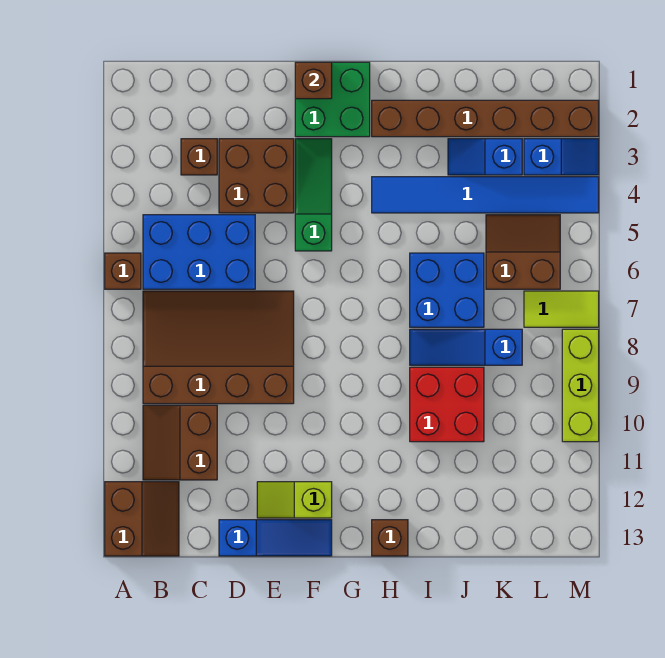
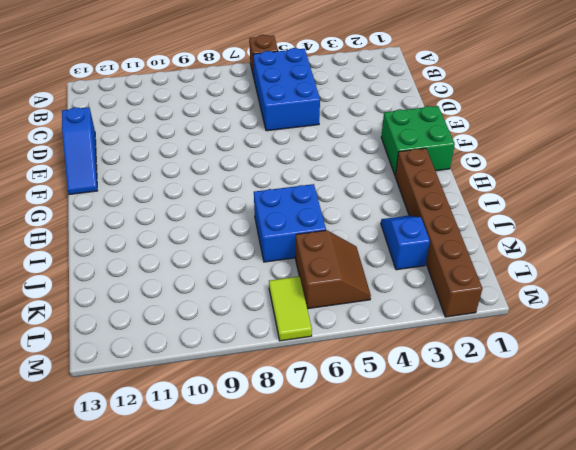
none -> brown 2x2 slope [105,482,179,556]
none -> brown 3x4 slope [143,291,294,404]
none -> brown 2x2 slope [143,405,217,480]

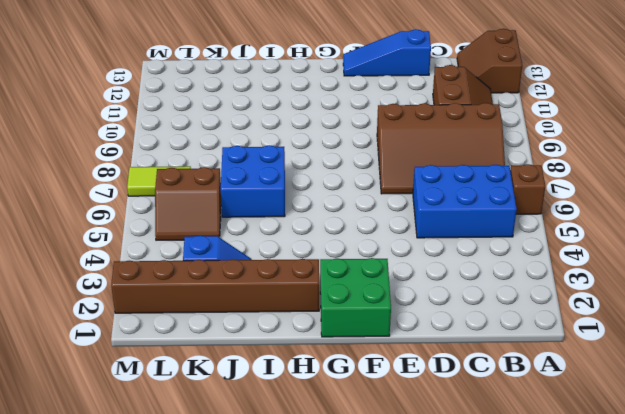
none -> brown 1x1 brick [181,139,217,175]
none -> brown 2x2 brick [219,139,294,213]
none -> lime 1x2 slope [257,482,332,518]

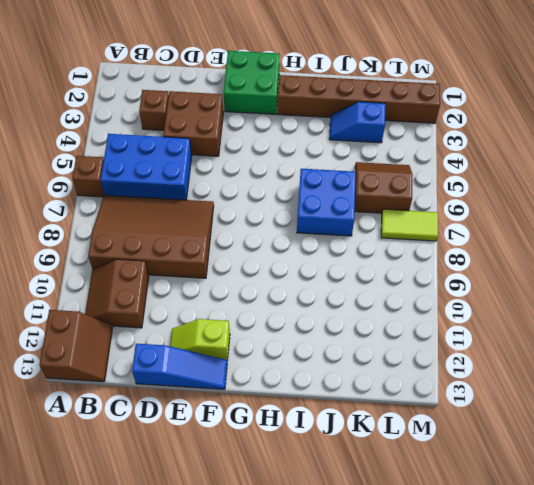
none -> green 1x3 slope [295,139,332,251]
none -> blue 1x6 tile [372,177,599,213]
none -> brown 1x1 brick [372,520,408,556]

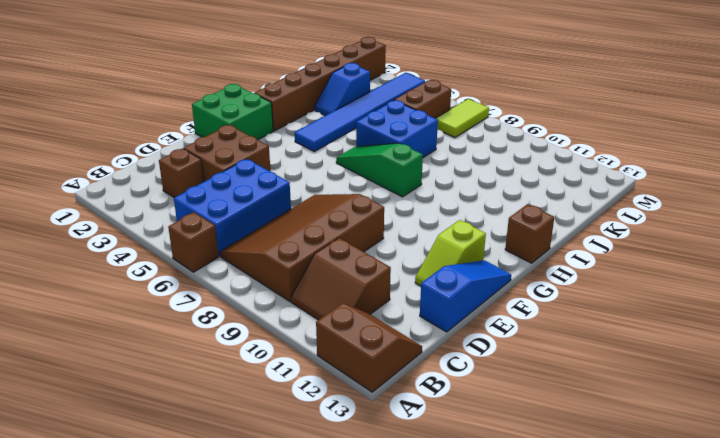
green 1x3 slope [336,143,423,197] -> green 1x3 slope moved to [295,139,332,251]
none -> blue 1x3 slope [410,329,522,365]
none -> red 2x2 brick [410,367,484,442]
none -> blue 1x2 slope [524,139,599,175]

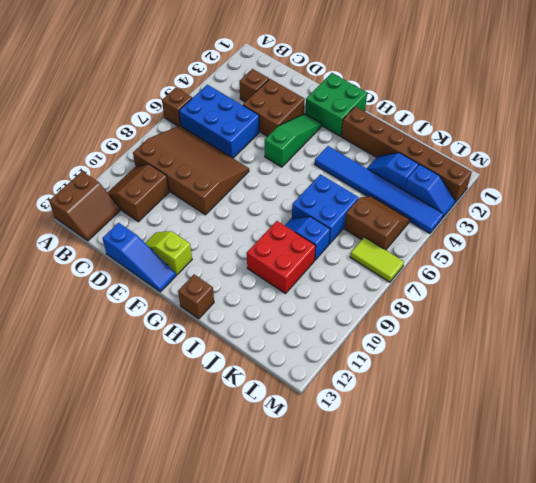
blue 1x2 slope [285,217,330,260] -> blue 1x3 slope [410,329,522,365]
none -> lime 1x3 brick [562,329,599,442]
none -> brown 1x1 brick [295,62,332,99]

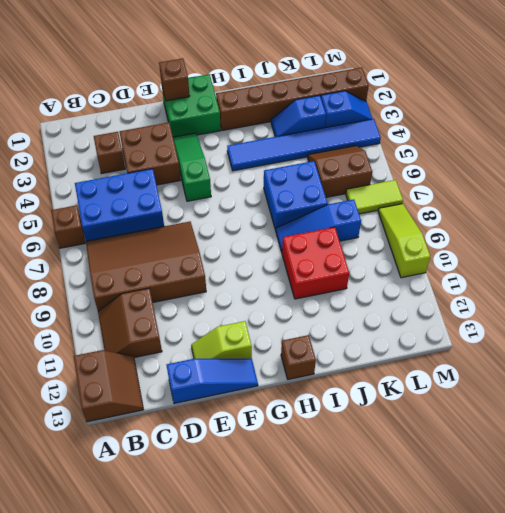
lime 1x3 slope [378,204,430,278] -> lime 1x3 brick [562,329,599,442]

